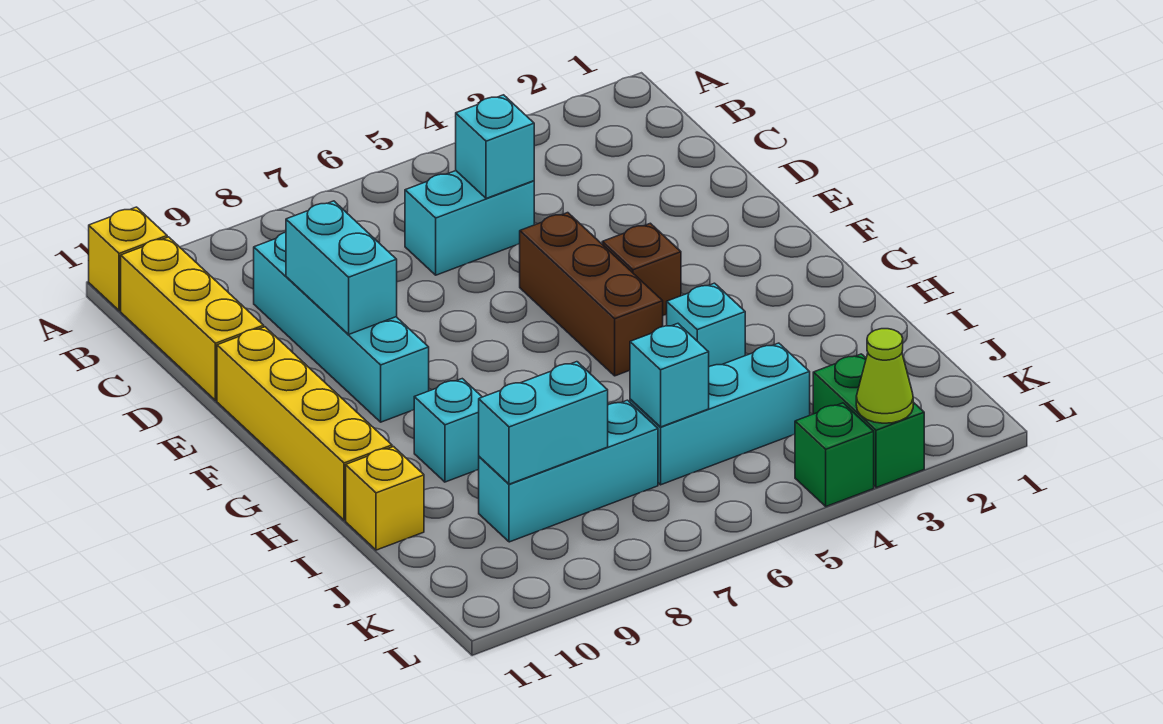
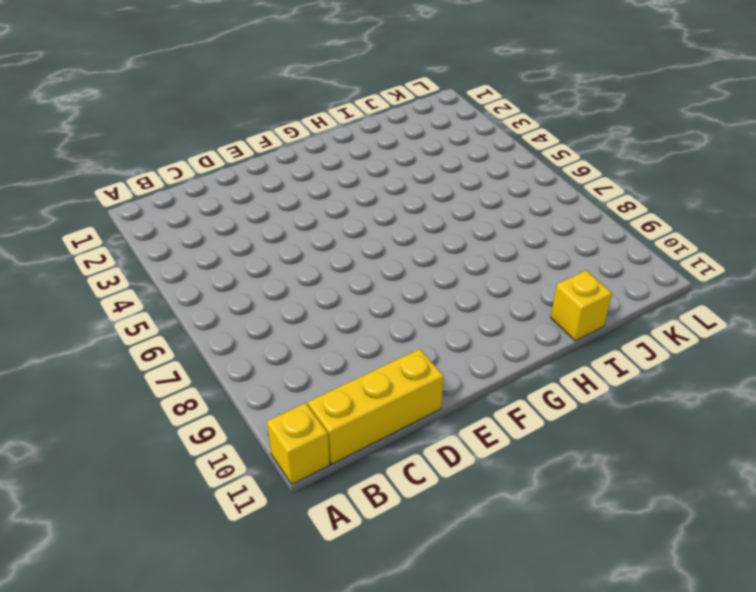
none -> cyan 1x2 brick [405,171,534,275]
none -> cyan 1x4 brick [254,232,429,422]
none -> brown 1x3 brick [520,213,663,376]

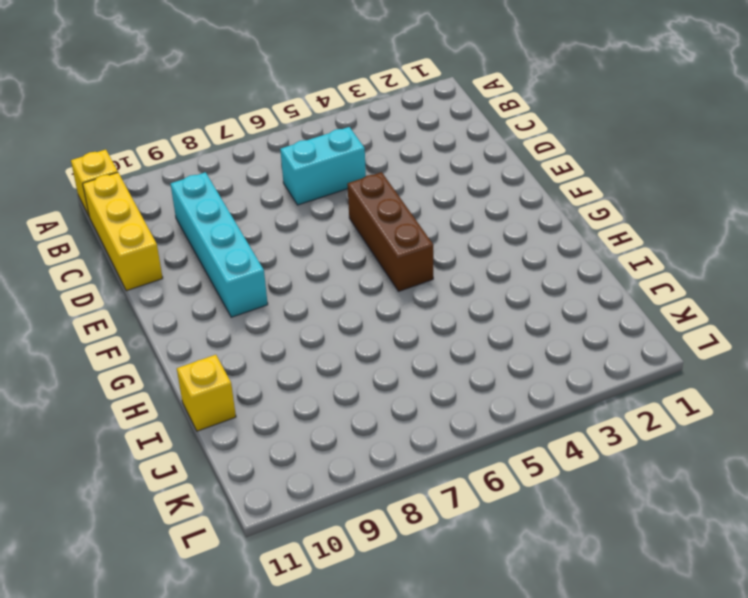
none -> yellow 1x4 brick [217,327,392,520]
none -> brown 1x1 brick [602,223,681,316]
none -> cyan 1x1 brick [666,283,745,367]

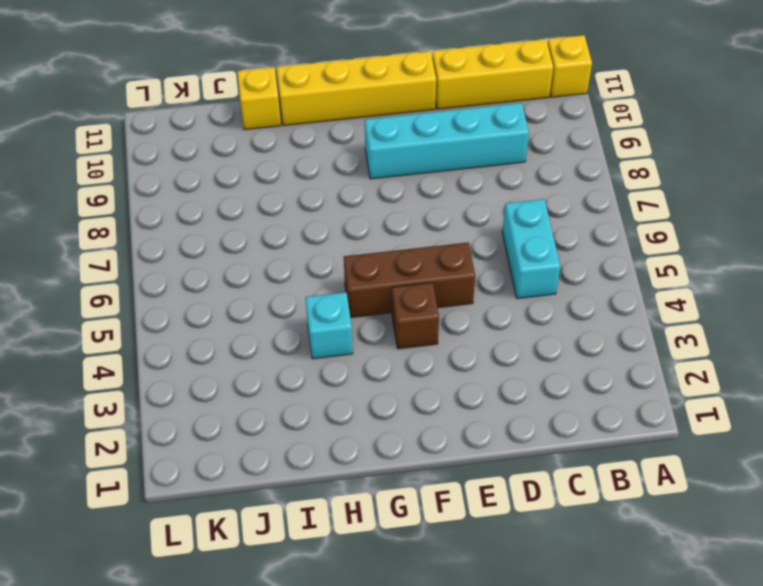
none -> cyan 1x1 brick [414,379,482,482]
none -> cyan 1x3 brick [630,343,810,485]
none -> cyan 1x3 brick [479,400,658,542]

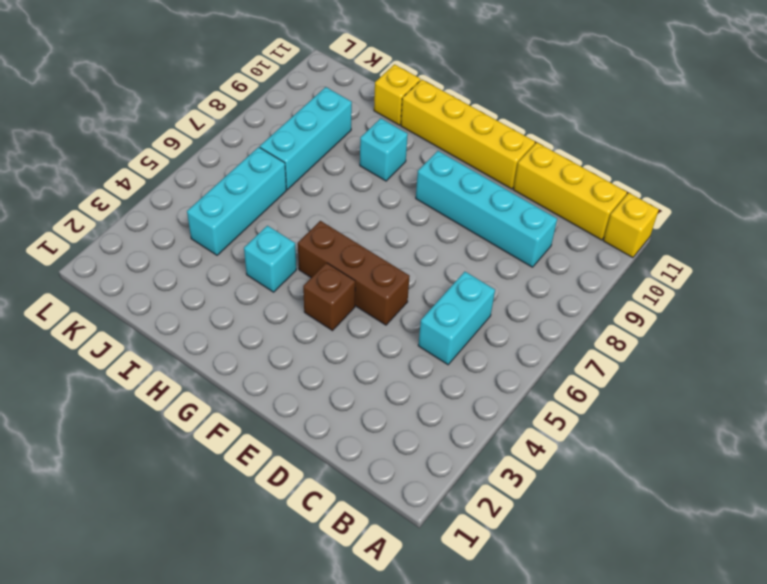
none -> green 1x2 brick [813,354,924,488]
none -> green 1x1 brick [795,403,874,506]
none -> cyan 1x1 brick [456,95,534,198]

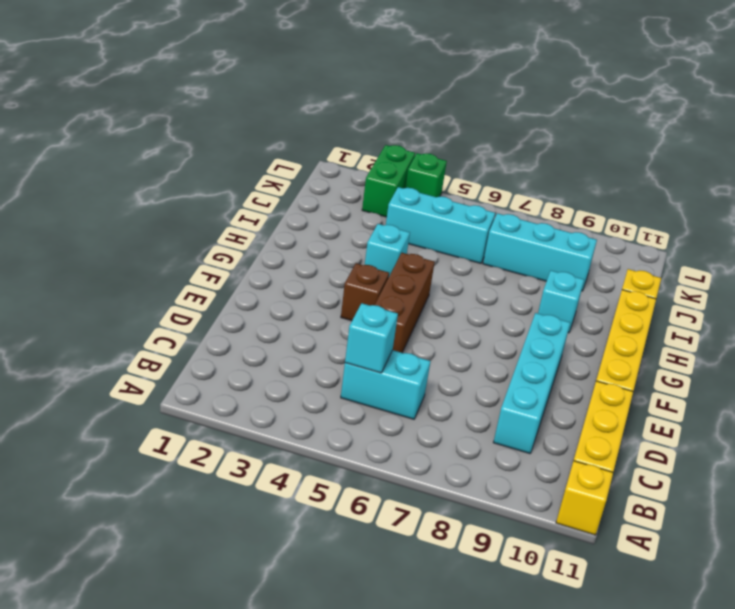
none -> cyan 1x2 brick [286,201,397,334]
none -> cyan 1x1 brick [630,324,709,427]
none -> cyan 1x2 brick [479,362,608,484]

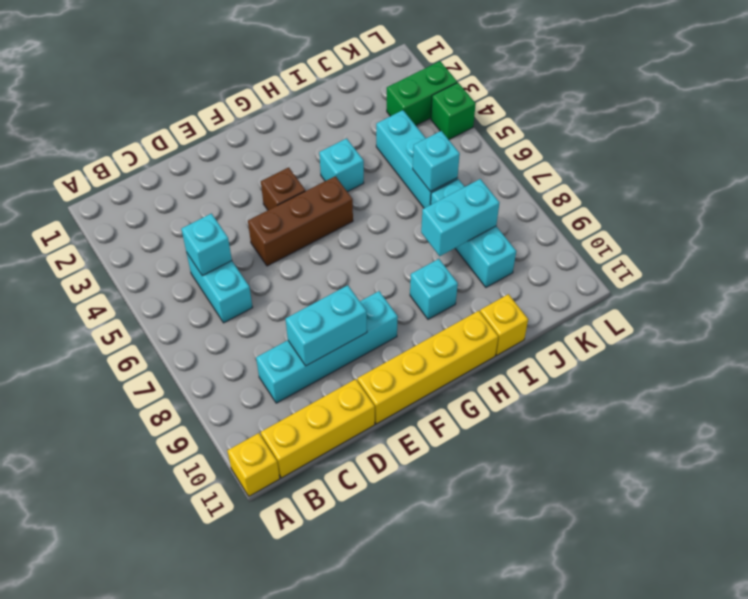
cyan 1x2 brick [421,179,499,256] -> cyan 1x2 brick turned to [479,362,608,484]
none -> lime 1x1 cone [856,329,913,423]

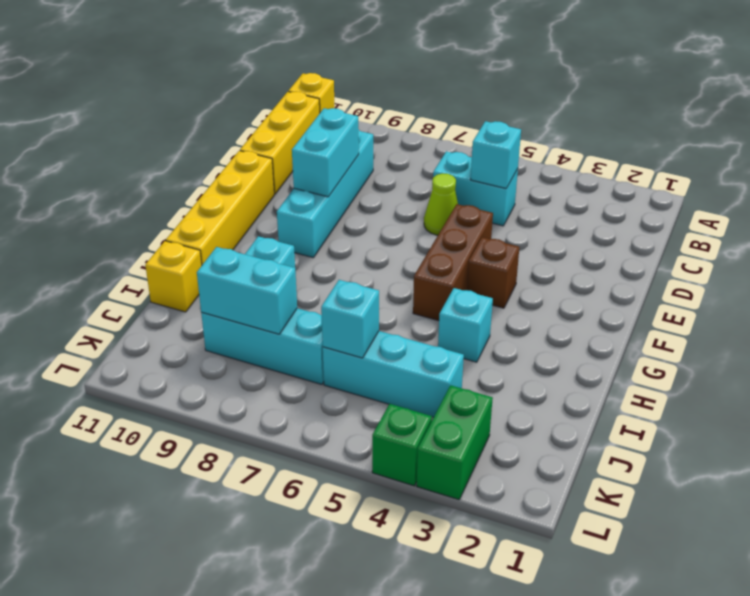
lime 1x1 cone [424,173,458,235] -> lime 1x1 cone moved to [856,329,913,423]

